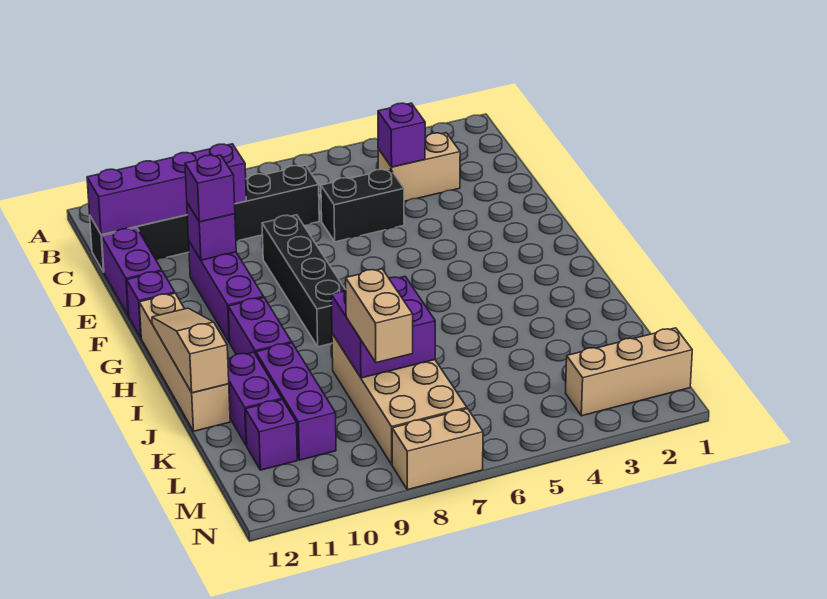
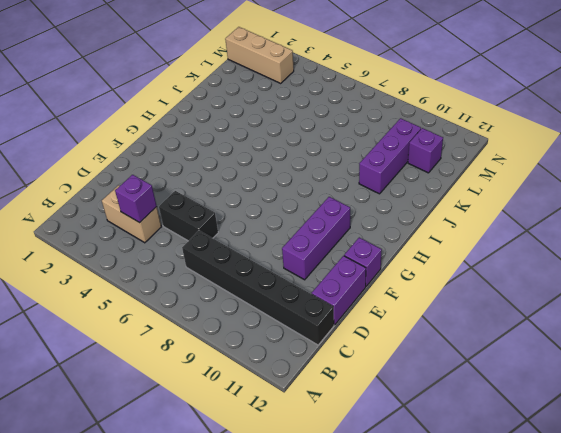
none -> black 1x4 brick [262,215,346,347]
none -> tan 1x4 brick [139,293,230,431]
none -> purple 1x2 brick [228,298,292,355]

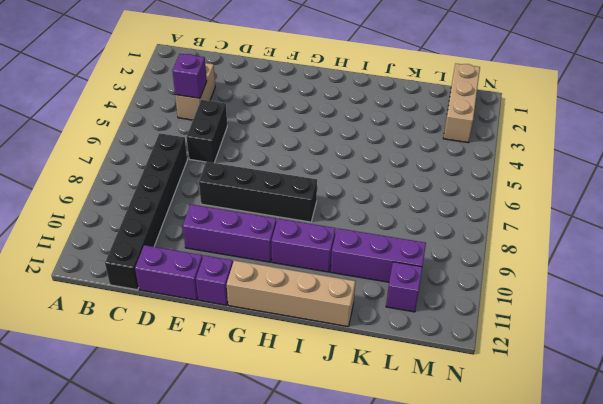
none -> tan 2x4 brick [332,334,467,464]
none -> purple 1x2 brick [228,352,282,446]
none -> tan 1x2 brick [392,409,483,490]

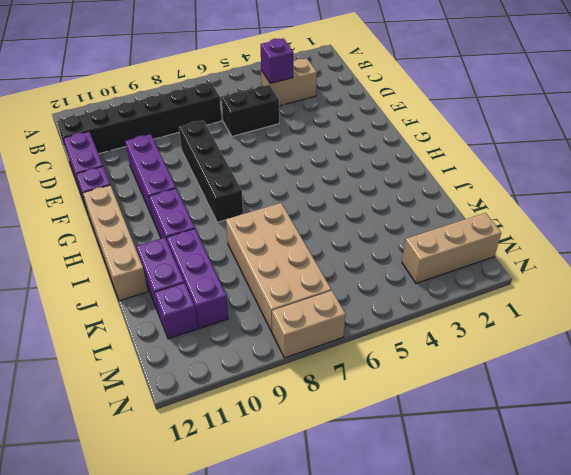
none -> purple 1x4 brick [87,144,246,235]
none -> purple 1x1 brick [187,203,236,260]
none -> tan 1x3 slope [152,308,229,393]

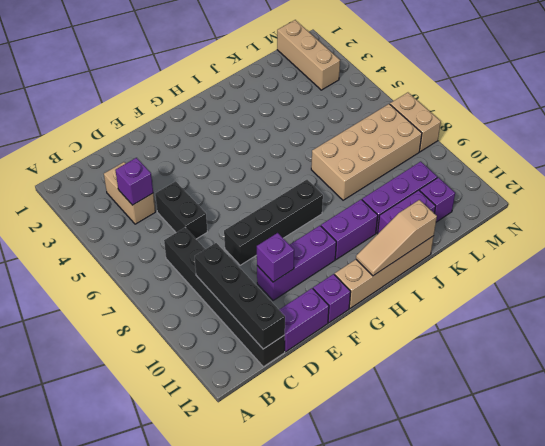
black 1x4 brick [195,243,285,349] -> purple 1x4 brick [87,144,246,235]
none -> purple 2x2 brick [331,276,435,378]
none -> purple 1x1 brick [185,155,235,222]
none -> tan 1x2 brick [346,269,413,363]

